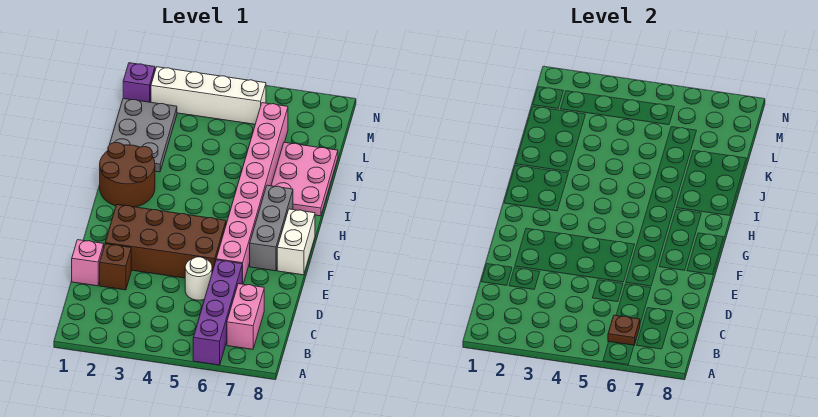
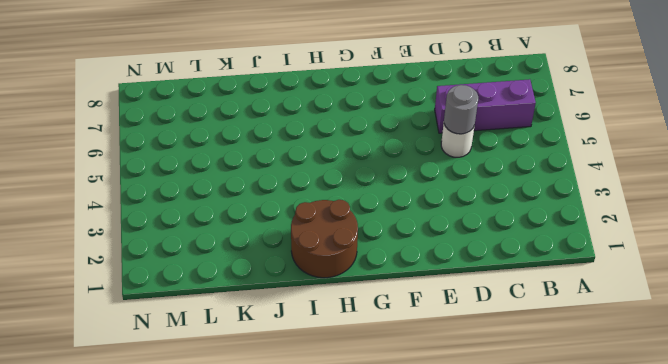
purple 1x3 brick [435,79,536,133] -> purple 1x4 brick [193,260,242,365]
grey 1x1 round brick [444,85,478,134] -> none
none -> pink 1x2 brick [227,284,264,349]
none -> pink 1x1 brick [72,240,104,286]
none -> brown 1x1 brick [100,244,131,290]

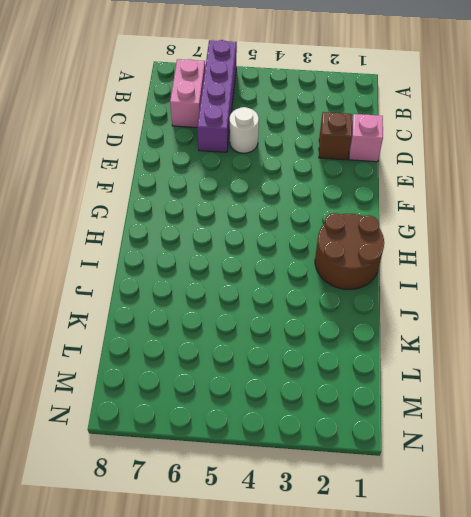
none -> brown 2x4 brick [105,205,226,278]
none -> pink 1x8 brick [216,103,288,284]
none -> grey 1x3 brick [250,185,293,271]

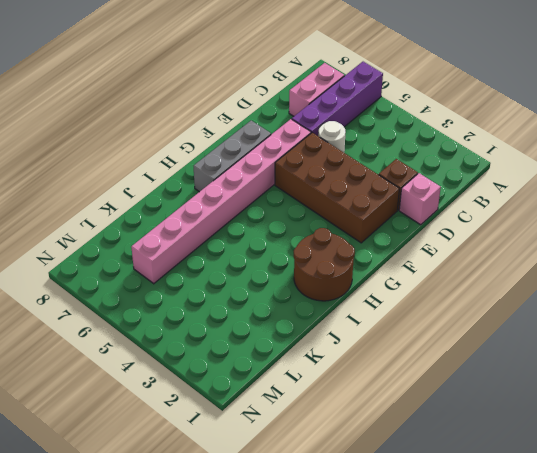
none -> white 1x2 brick [277,209,315,275]
none -> pink 2x3 plate [271,142,338,216]
none -> grey 2x3 plate [110,98,177,172]

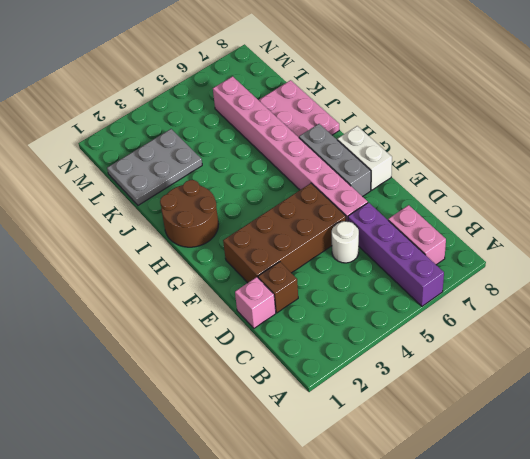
grey 2x3 plate [107,129,202,205] -> grey 2x3 plate turned to [110,98,177,172]
none -> purple 1x1 brick [123,63,155,102]
none -> white 1x4 brick [151,67,266,124]
none -> brown 1x1 plate [608,315,640,345]

